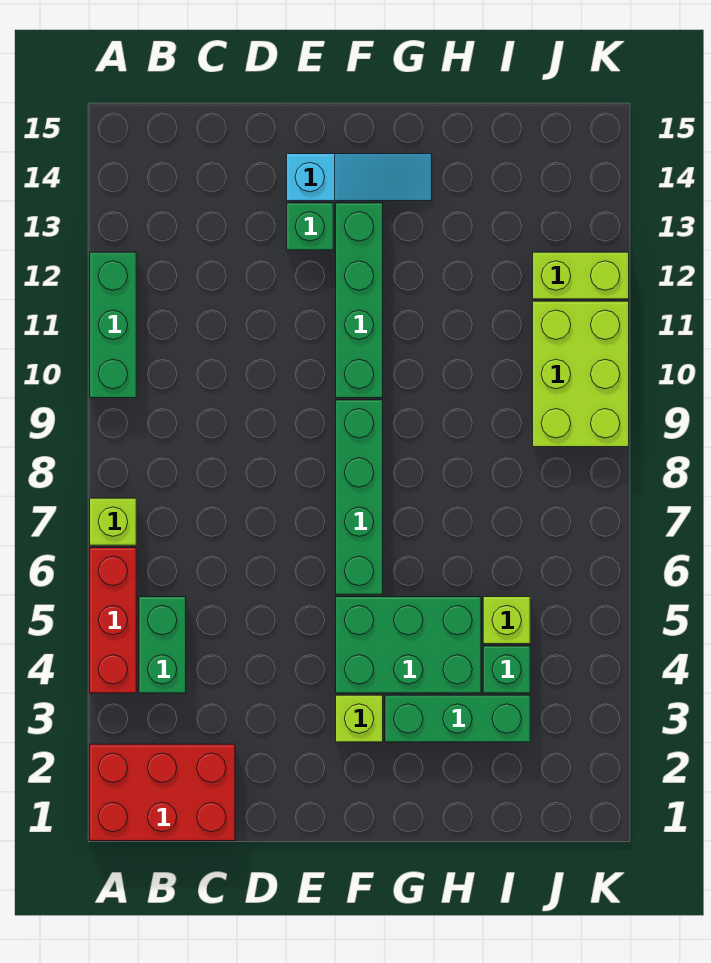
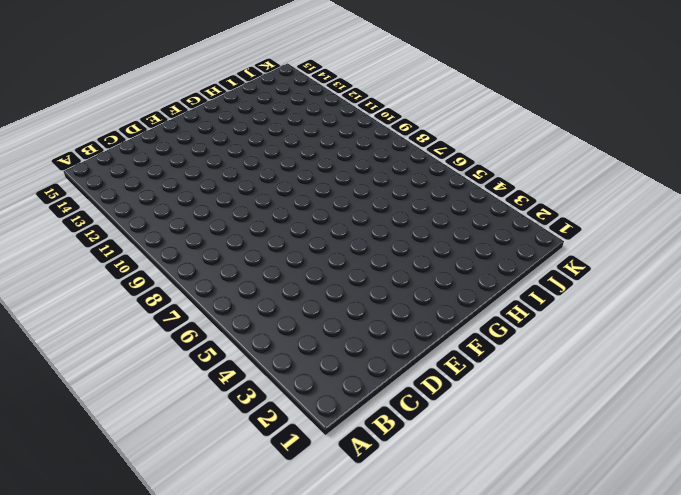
none -> red 2x3 brick [90,744,235,841]
none -> red 1x3 brick [90,548,136,693]
none -> lime 1x1 brick [90,498,136,545]

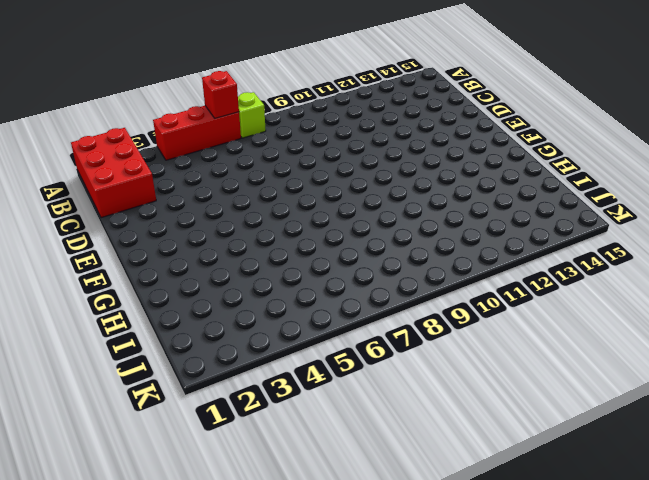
red 1x1 brick [202,71,239,118] -> none
none -> green 1x3 brick [90,252,136,398]
none -> green 1x2 brick [139,597,186,693]
none -> green 1x1 brick [287,203,333,250]

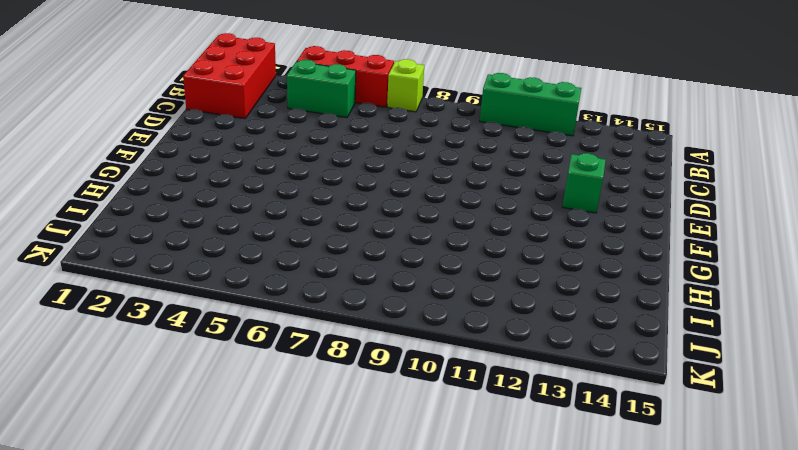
none -> cyan 1x3 slope [287,154,432,201]
none -> lime 1x1 brick [336,695,383,742]
none -> green 2x3 brick [336,597,481,693]

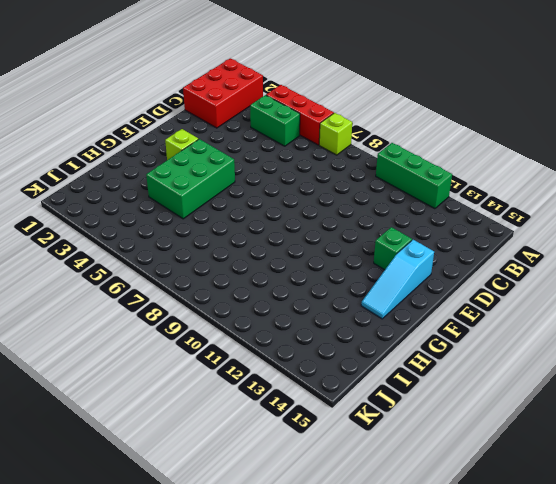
none -> green 1x4 brick [336,400,383,594]
none -> green 1x4 brick [336,203,383,398]
none -> green 1x3 brick [385,695,530,742]

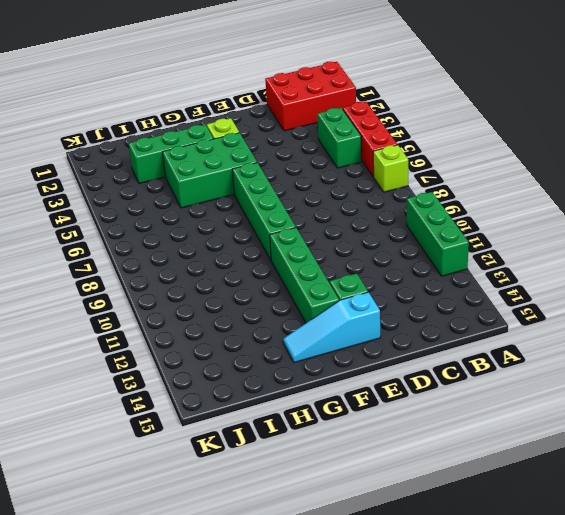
none -> green 1x1 brick [483,646,530,693]
none -> lime 1x1 brick [483,597,530,644]
none -> lime 2x3 brick [533,301,629,447]

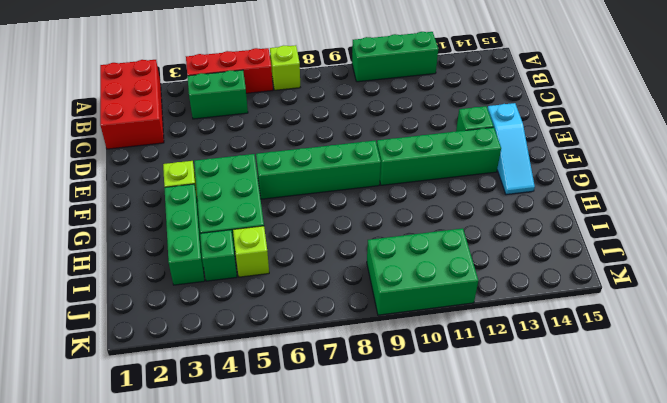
green 2x3 brick [367,228,478,315] -> lime 2x3 brick [533,301,629,447]
none -> lime 1x2 brick [533,252,629,299]

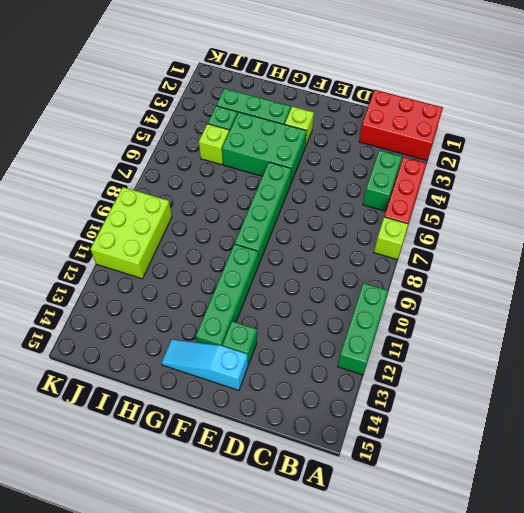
none -> lime 1x2 brick [533,252,629,299]

